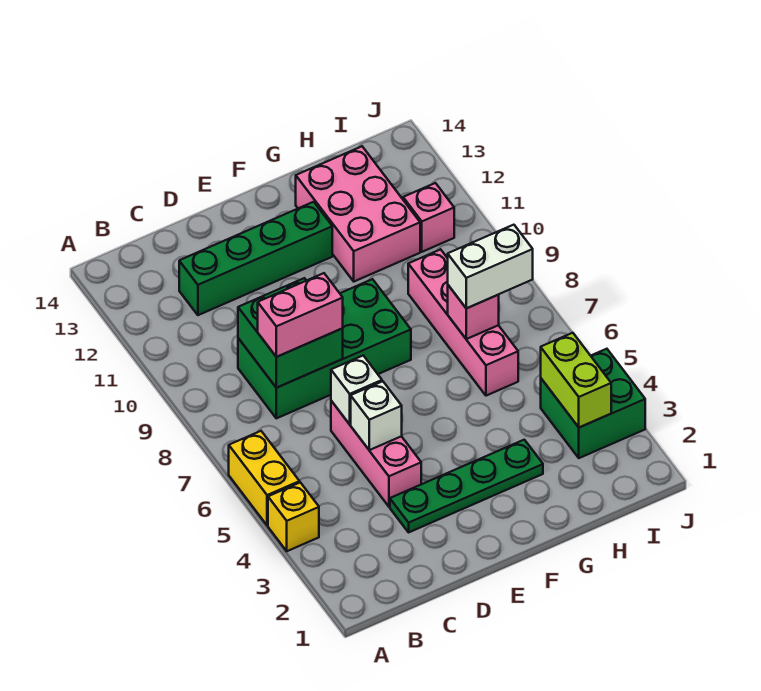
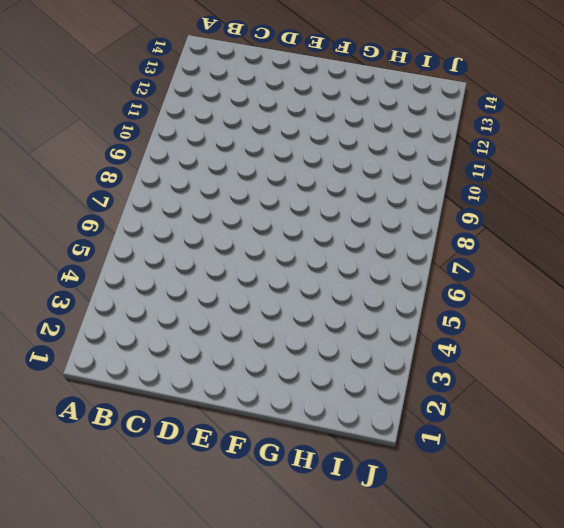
none -> yellow 1x1 brick [268,482,319,551]
none -> yellow 1x2 brick [229,431,300,526]
none -> green 2x4 brick [238,279,411,418]

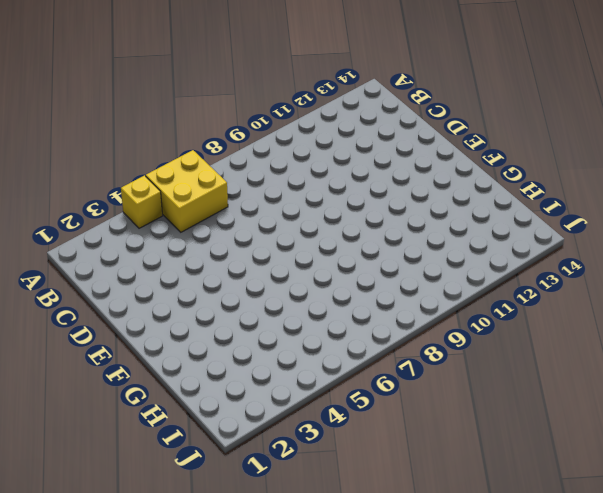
yellow 2x2 brick [146,150,228,232] -> yellow 1x2 brick [229,431,300,526]
none -> green 2x4 brick [238,279,411,418]
none -> green 1x4 brick [179,202,332,315]
none -> green 1x4 plate [390,440,543,532]

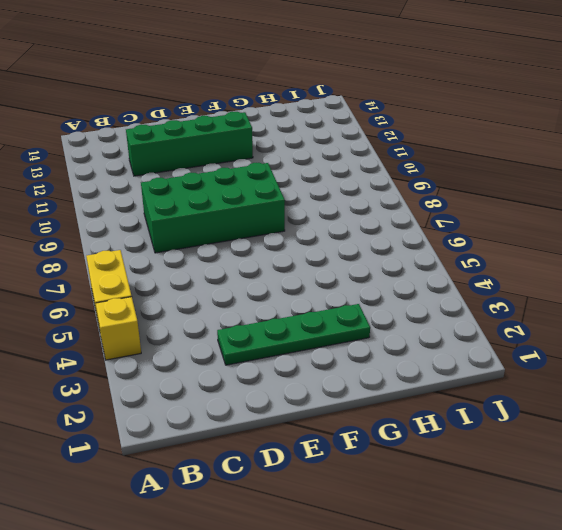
none -> pink 1x3 brick [331,401,421,507]
none -> pink 2x3 brick [296,146,420,281]
none -> pink 1x4 brick [408,249,518,396]

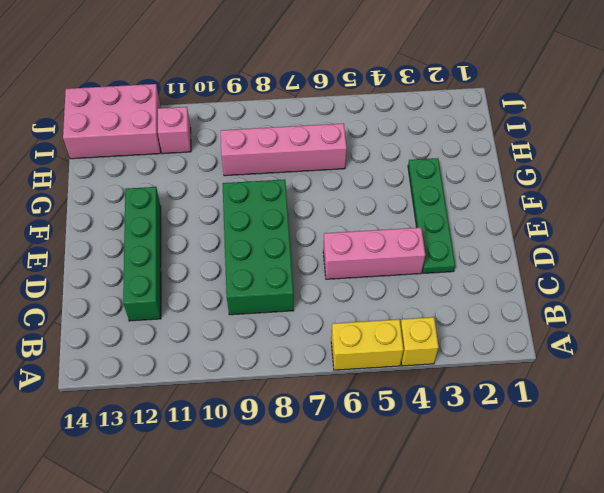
pink 2x3 brick [63,84,161,159] -> pink 2x3 brick moved to [296,146,420,281]
none -> green 2x2 brick [541,349,645,458]
none -> green 2x2 brick [238,278,343,388]
none -> white 1x1 brick [351,381,402,450]

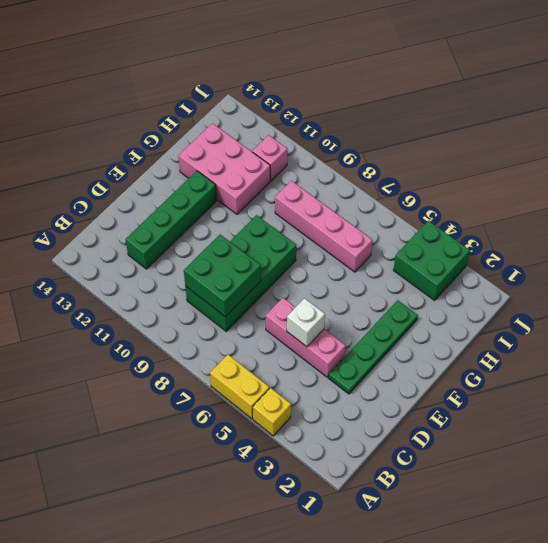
none -> white 1x1 brick [331,356,382,424]
none -> pink 1x1 brick [448,285,499,339]
none -> lime 1x2 brick [541,333,611,427]

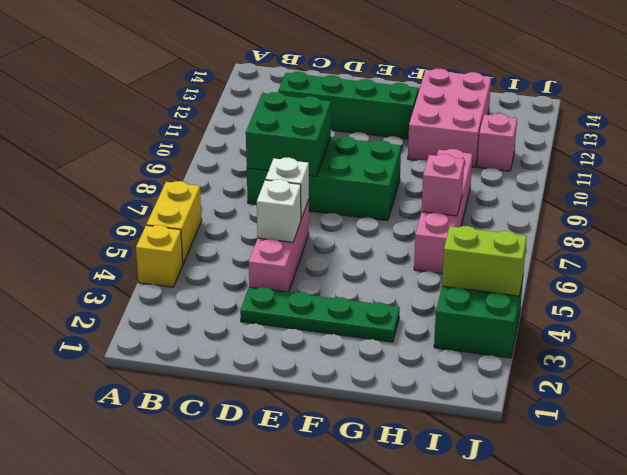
lime 1x2 brick [442,226,527,296] -> lime 1x2 brick turned to [541,333,611,427]
none -> pink 1x2 brick [258,273,343,357]
none -> white 1x2 brick [448,225,533,308]

